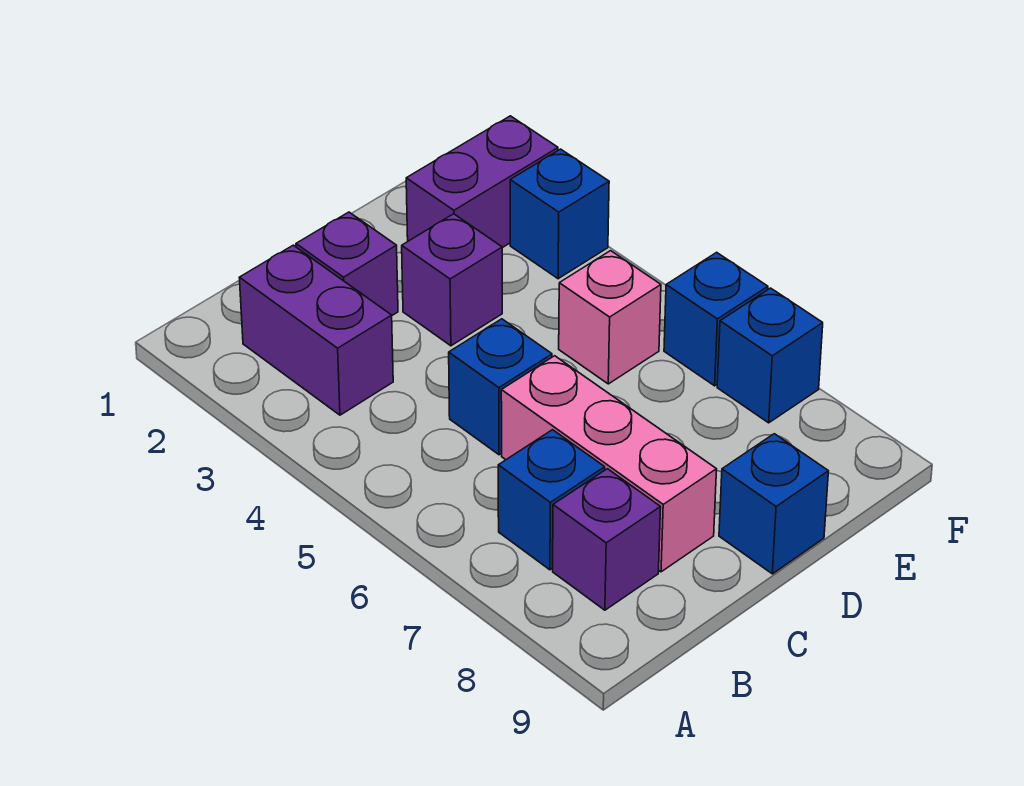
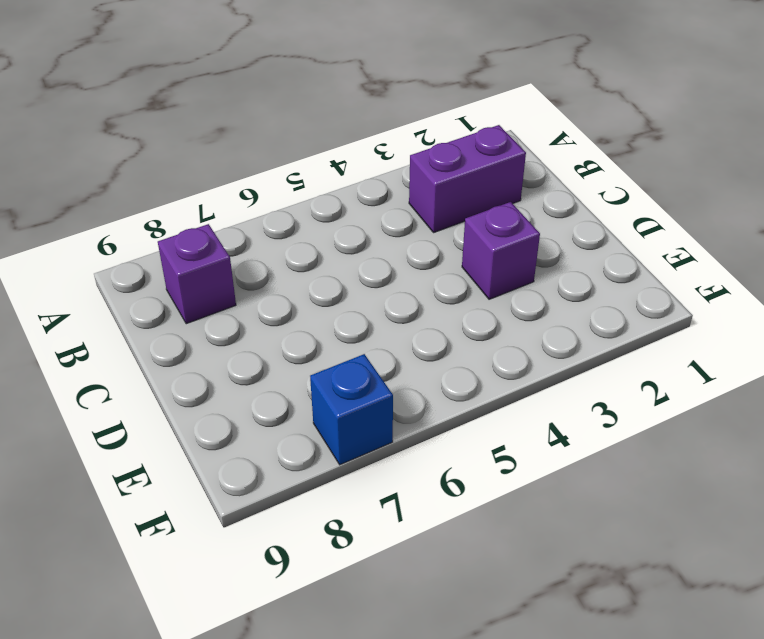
none -> blue 1x1 brick [498,430,605,570]
none -> purple 1x1 brick [296,212,398,315]
none -> blue 1x1 brick [449,319,552,455]

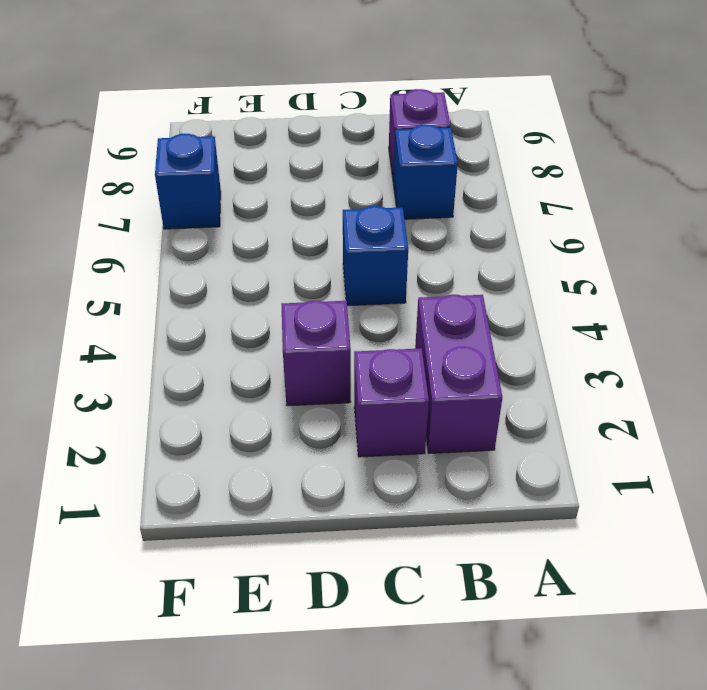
none -> pink 1x3 brick [501,356,717,572]
none -> blue 1x1 brick [719,434,828,574]
none -> purple 1x2 brick [406,116,558,248]

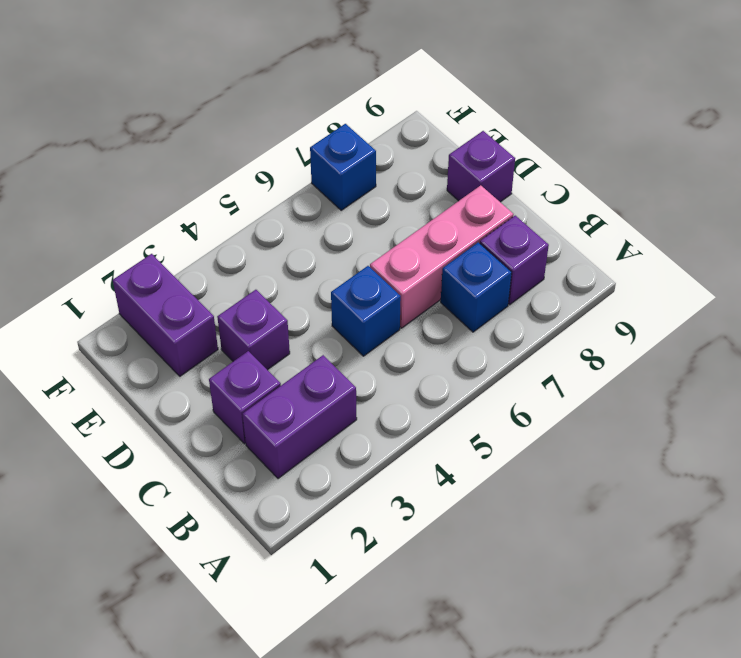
purple 1x1 brick [447,131,515,202] -> blue 1x1 brick [719,434,828,574]
none -> pink 1x1 brick [559,251,661,384]
none -> blue 1x1 brick [510,149,609,279]
none -> blue 1x1 brick [664,252,768,386]

